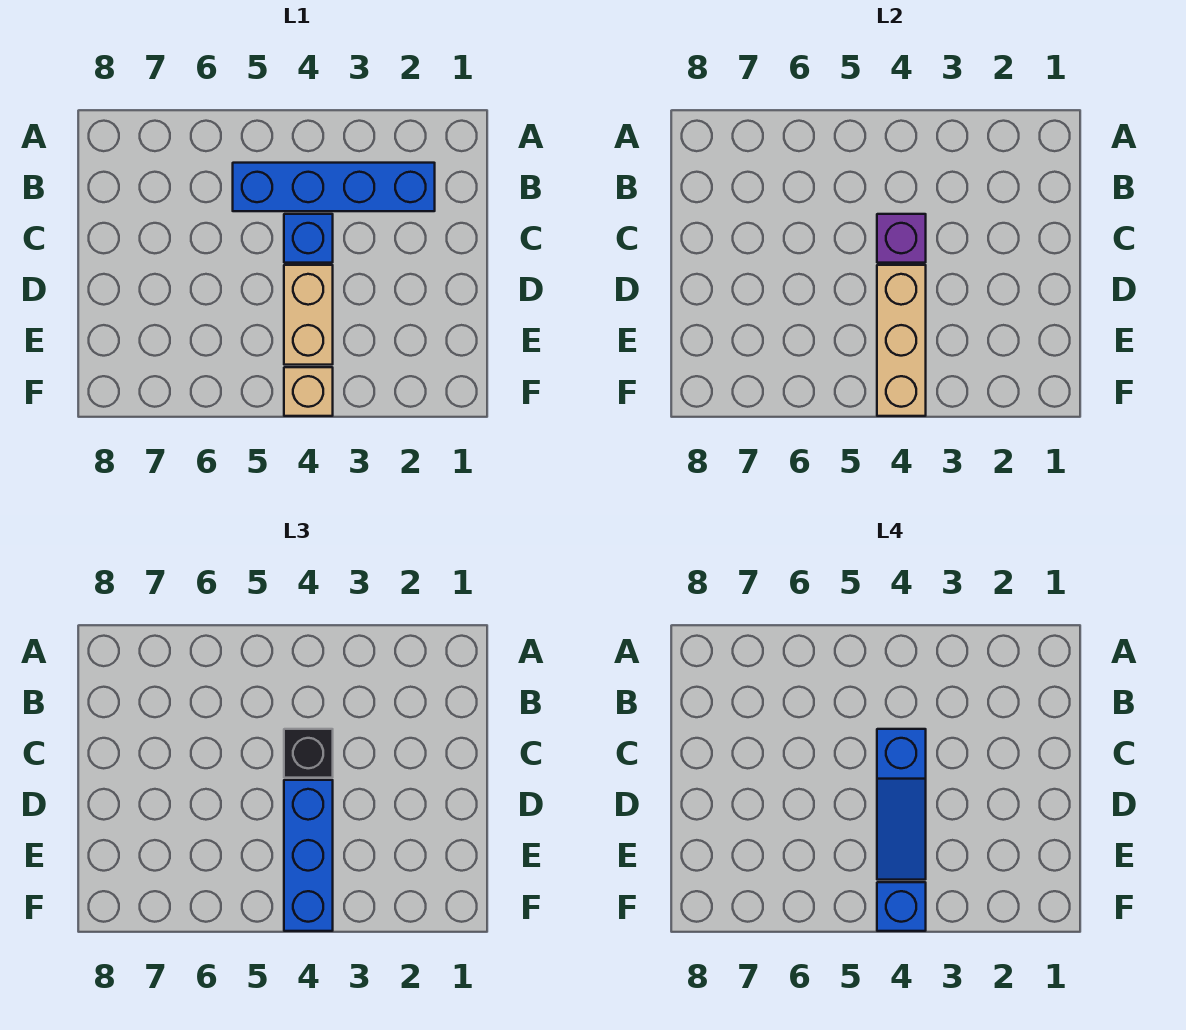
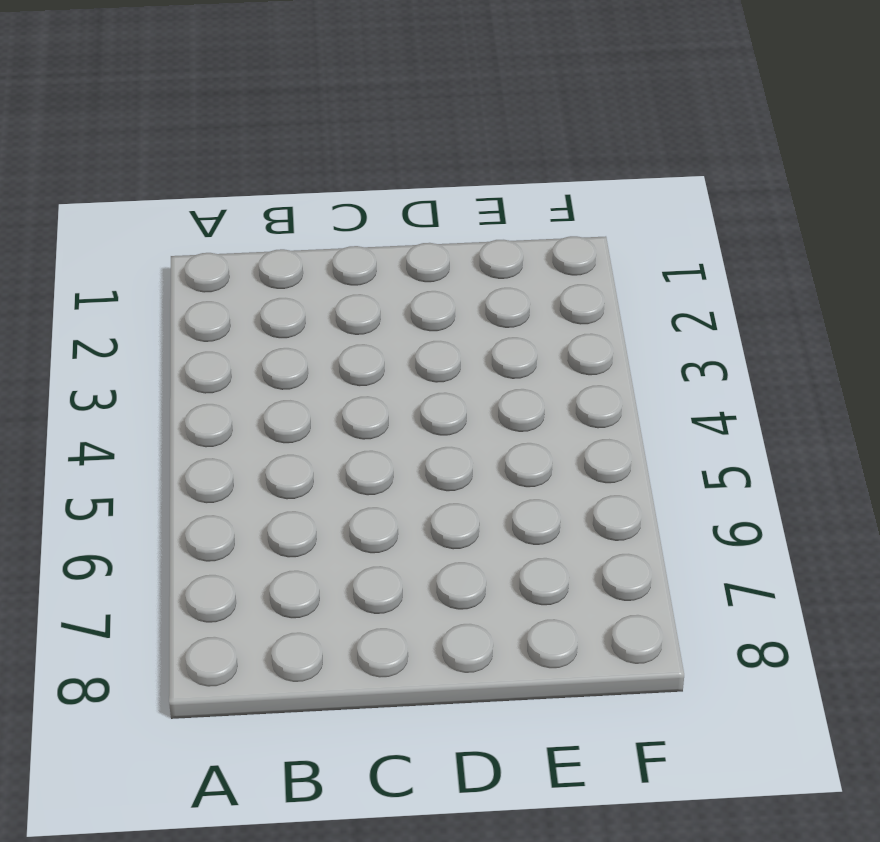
none -> blue 1x4 brick [233,163,435,211]
none -> blue 1x1 brick [284,214,333,263]

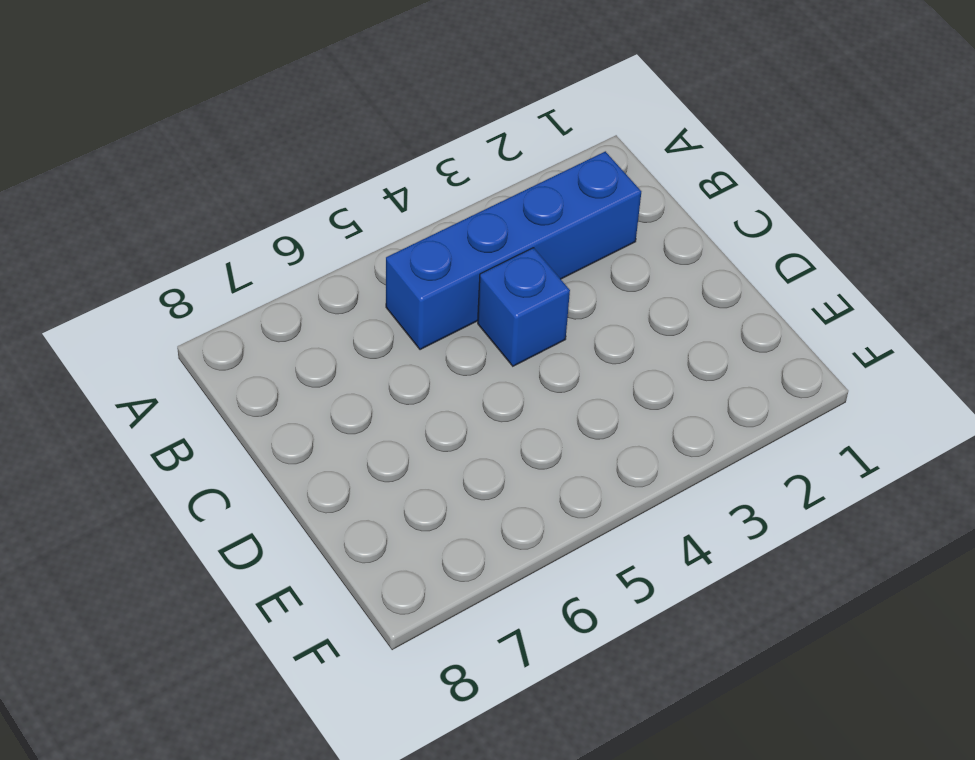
none -> tan 1x2 brick [284,265,333,365]
none -> tan 1x1 brick [284,367,333,416]

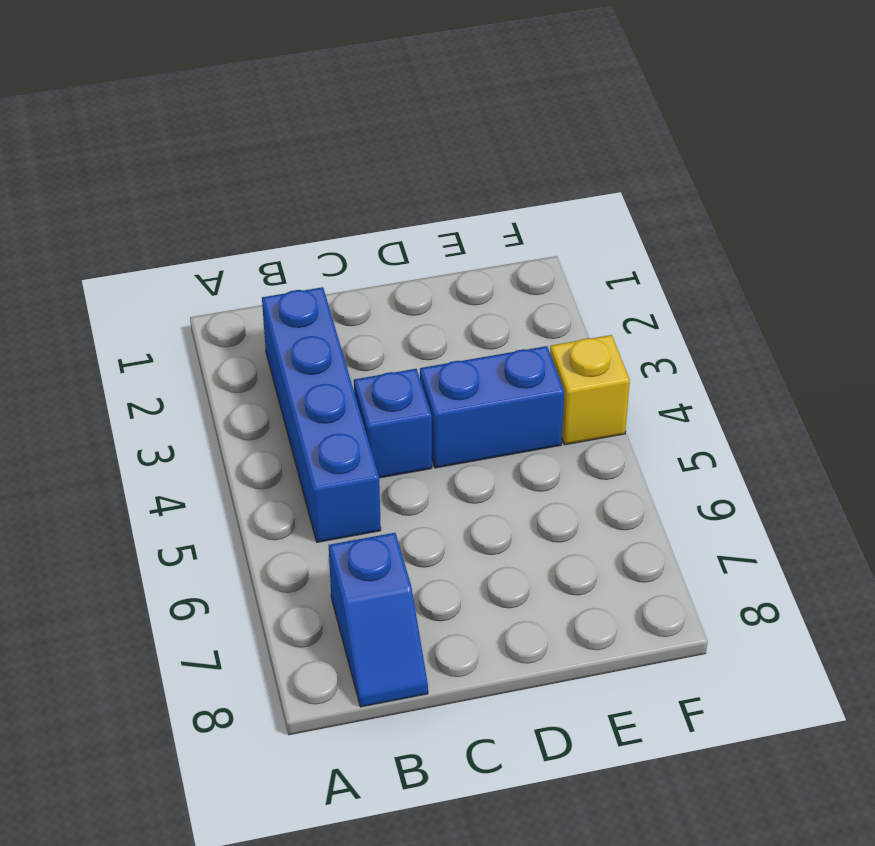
blue 1x2 slope [329,533,428,707] -> none
blue 1x2 brick [420,346,564,468] -> tan 1x2 brick [284,265,333,365]
yellow 1x1 brick [550,335,630,445] -> tan 1x1 brick [284,367,333,416]
none -> purple 1x1 brick [877,214,926,263]
none -> tan 1x3 brick [877,265,926,416]

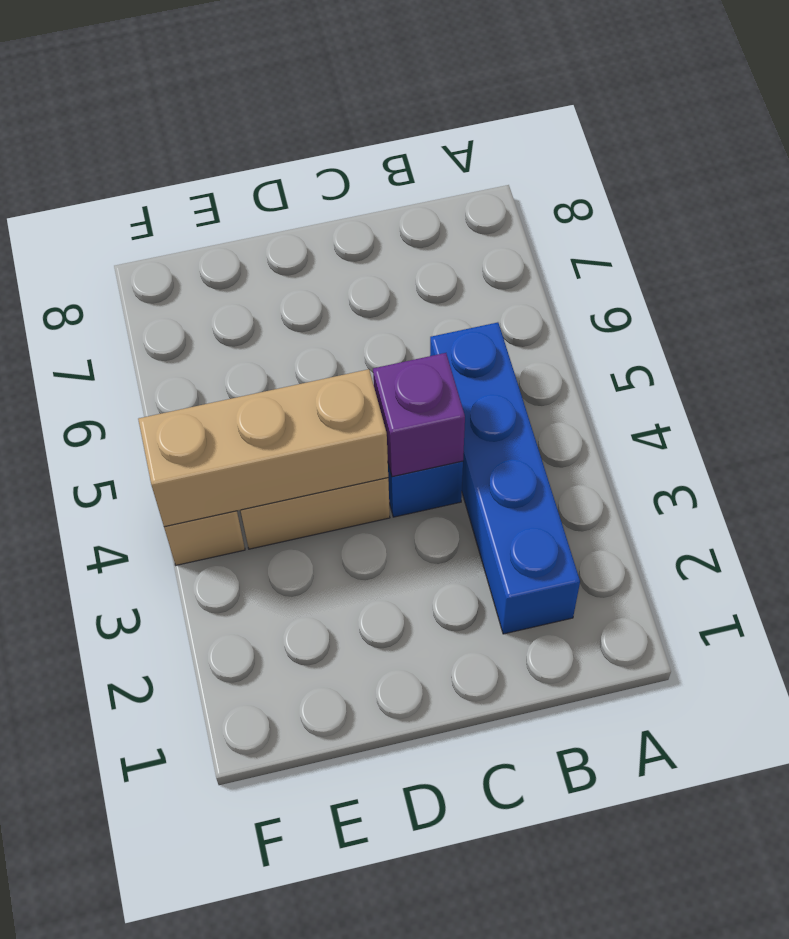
none -> black 1x1 brick [284,729,333,778]
none -> blue 1x3 brick [284,780,333,931]

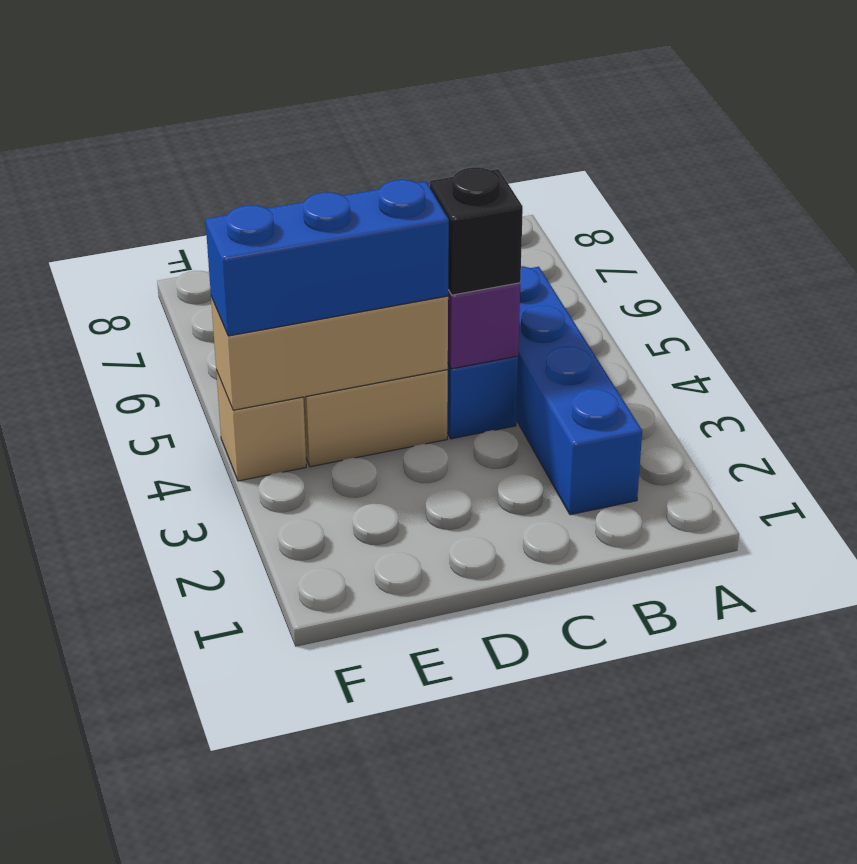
none -> blue 1x3 slope [877,729,926,880]
none -> blue 1x1 brick [877,882,926,931]

